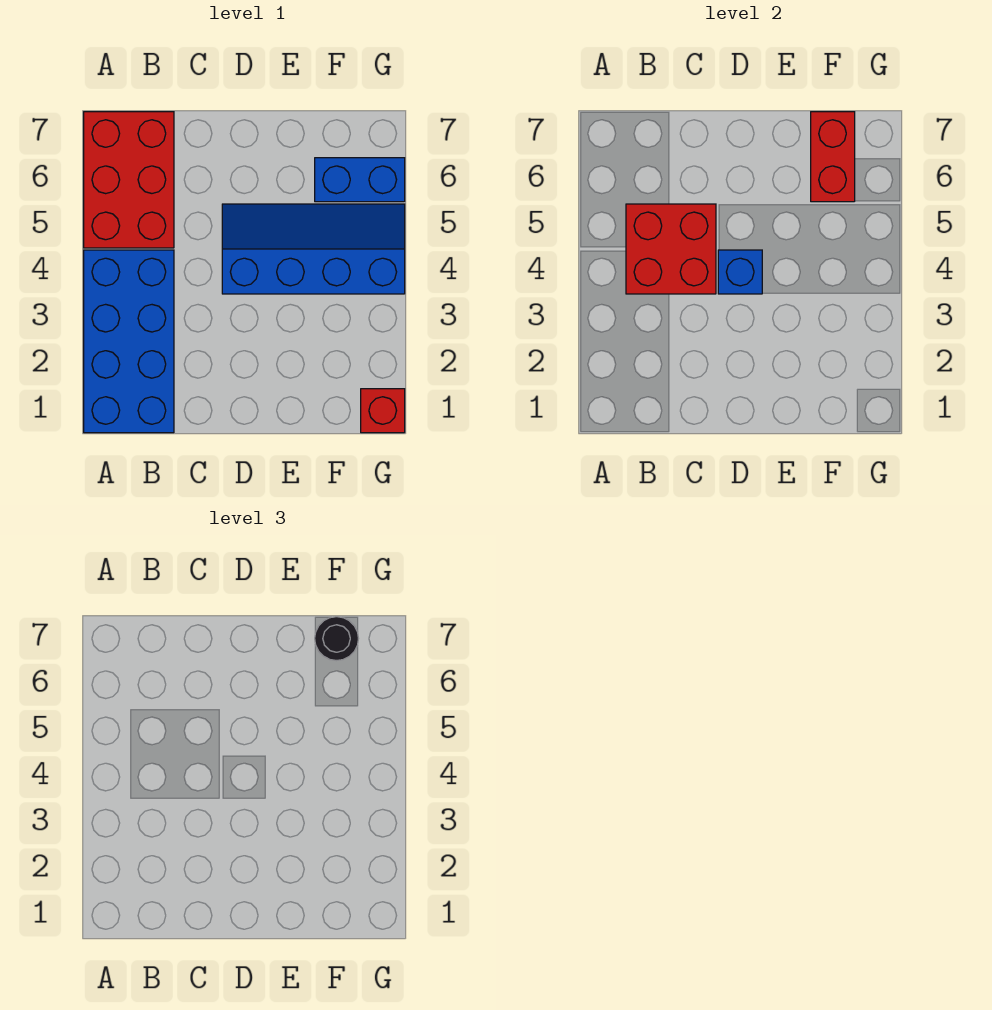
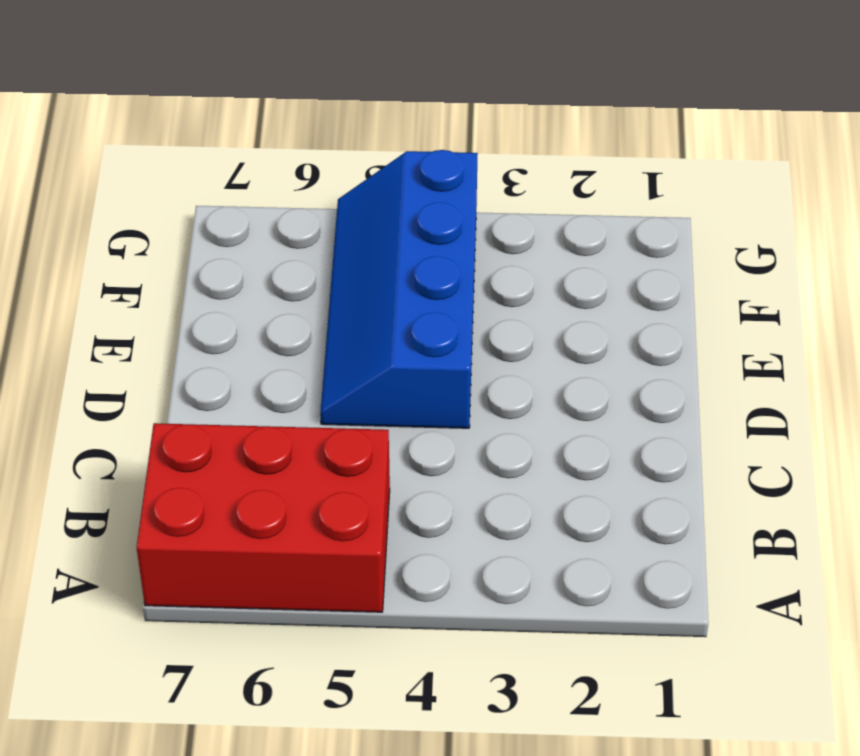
none -> blue 2x4 brick [84,250,174,433]
none -> blue 1x2 brick [315,158,405,202]

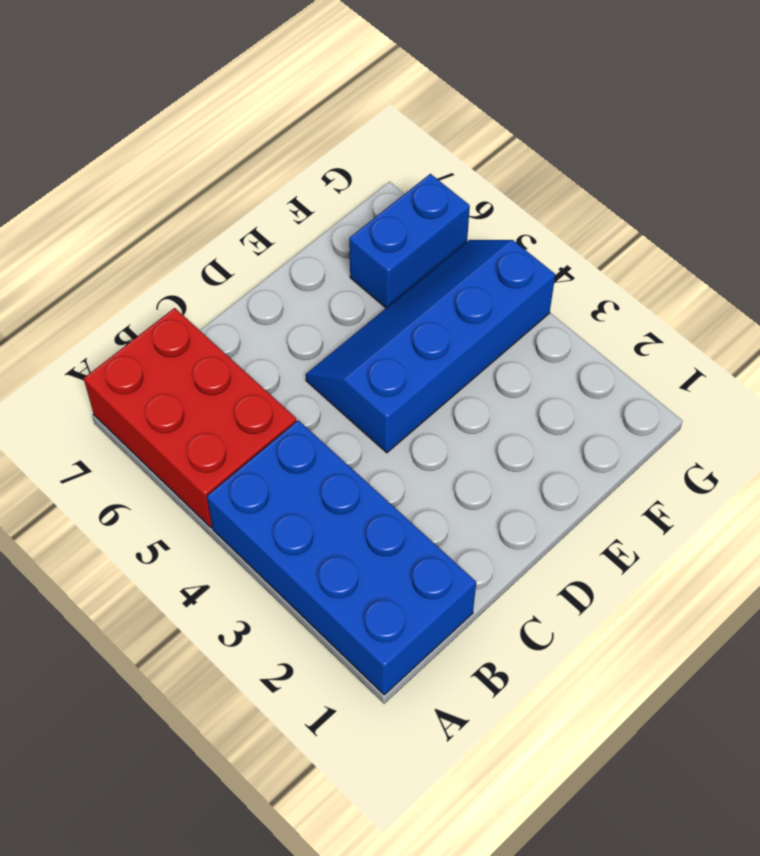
none -> red 1x1 brick [361,389,405,433]
none -> red 2x2 brick [626,204,716,294]

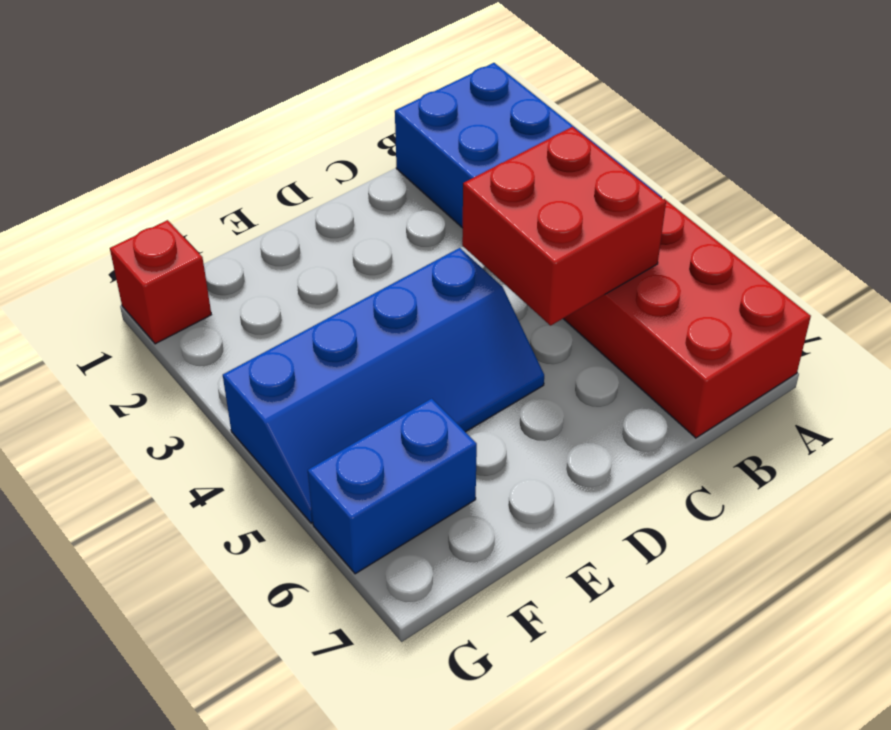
none -> blue 1x1 brick [718,250,762,294]
none -> red 1x2 brick [811,112,855,202]

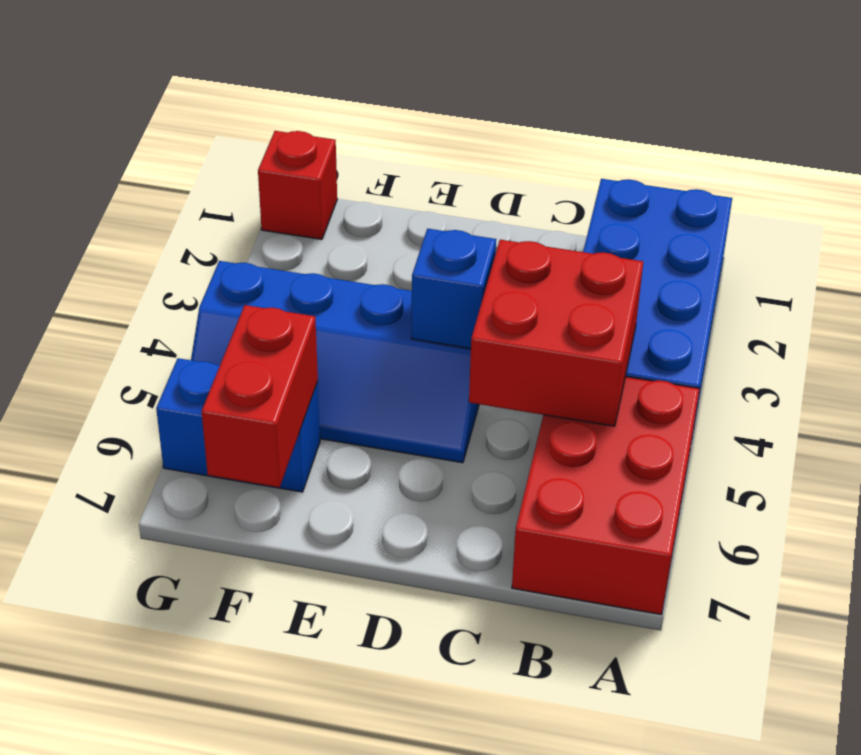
none -> black 1x1 round brick [315,617,359,661]

